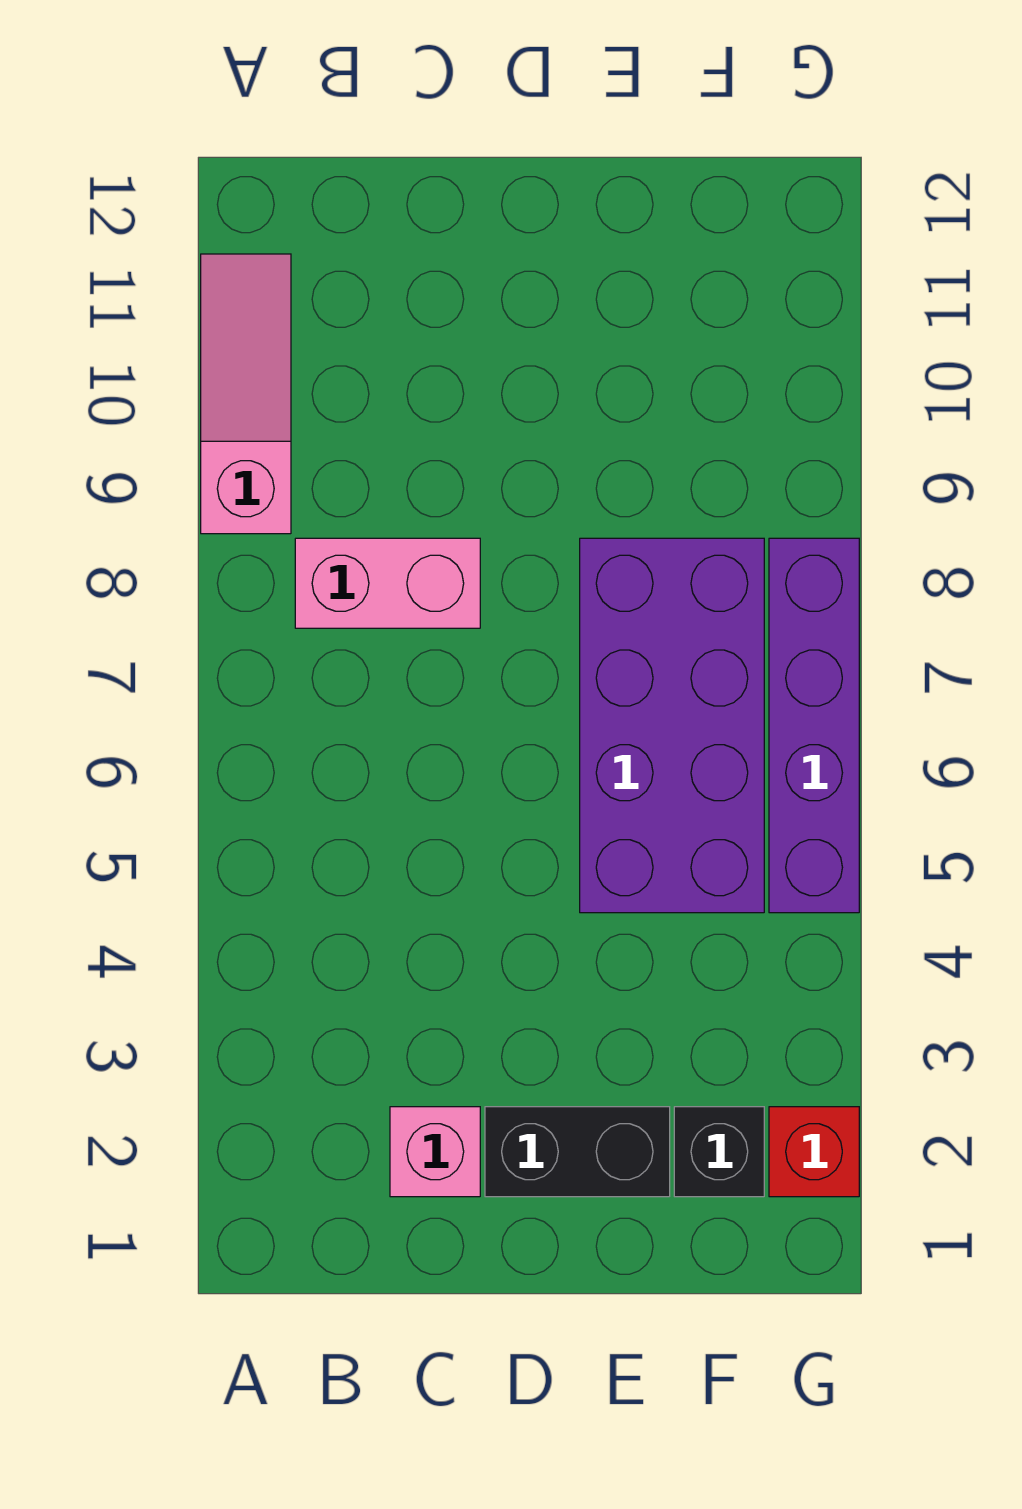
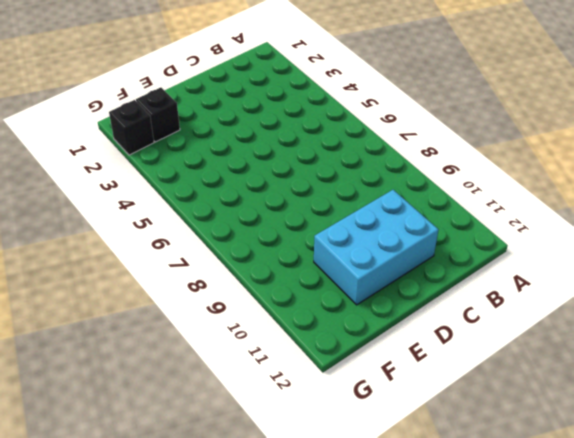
cyan 2x3 brick [314,190,438,305] -> none
black 1x1 brick [109,100,154,155] -> red 1x1 brick [769,1107,859,1197]
none -> pink 1x3 slope [201,254,291,534]
none -> pink 1x2 brick [295,538,480,628]

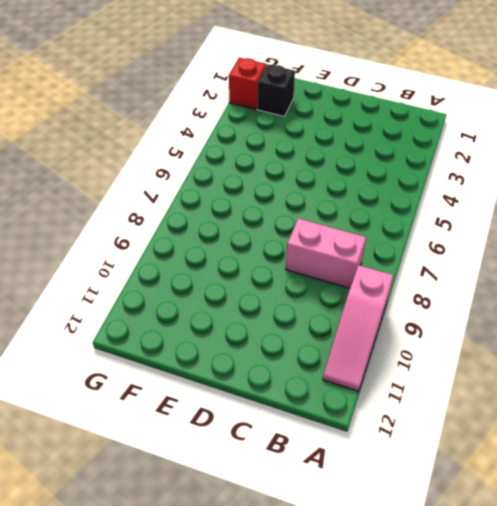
none -> pink 1x1 brick [390,1107,480,1197]
none -> black 1x2 brick [485,1107,670,1197]

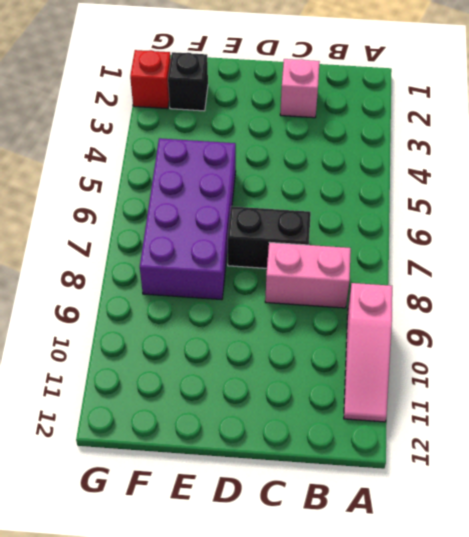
black 1x2 brick [228,206,311,268] -> black 1x2 brick moved to [485,1107,670,1197]
none -> purple 1x4 brick [769,538,859,913]

